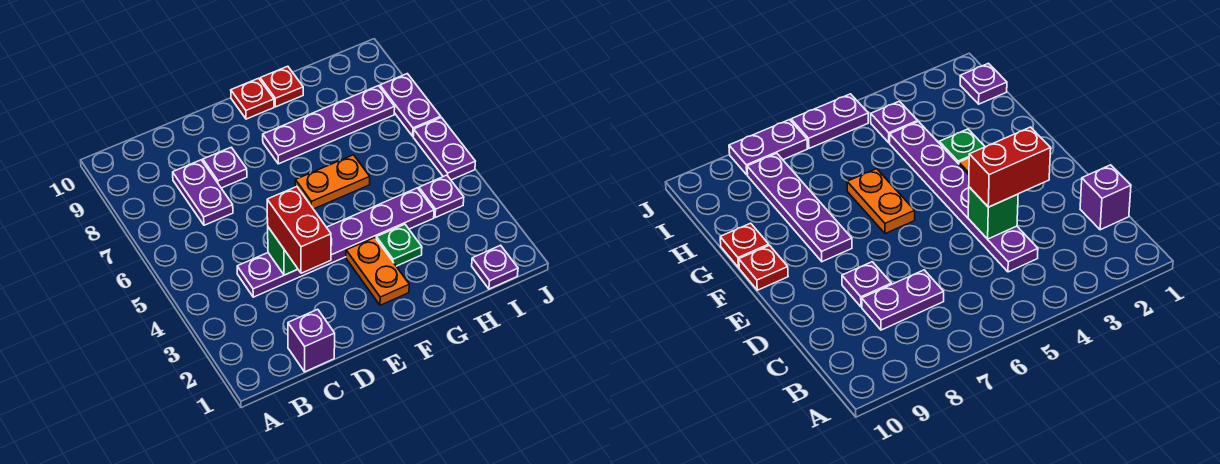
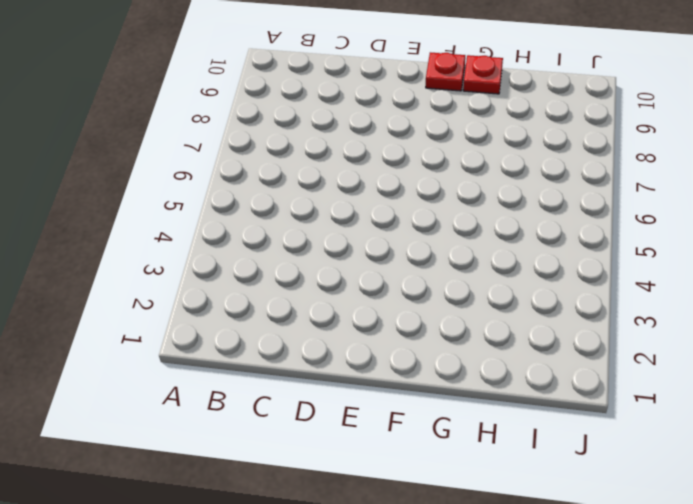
none -> purple 1x1 brick [288,309,335,372]
none -> purple 1x6 plate [237,188,434,297]
none -> purple 1x2 plate [173,160,233,225]

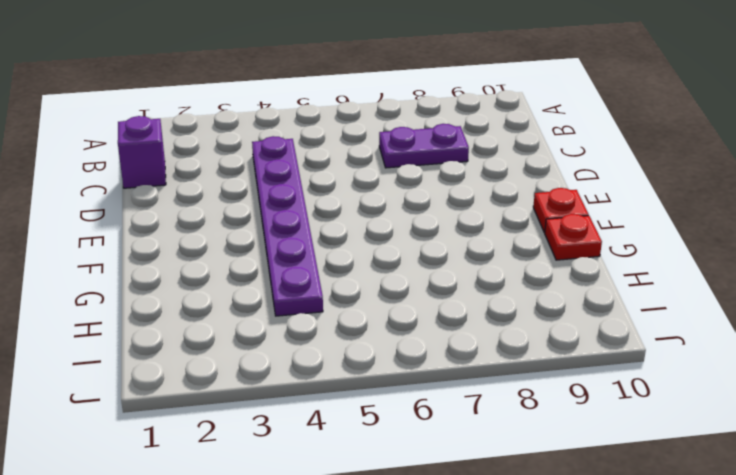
none -> purple 1x1 plate [203,147,247,188]
none -> orange 1x2 plate [346,238,409,305]
none -> orange 1x2 plate [295,155,370,209]

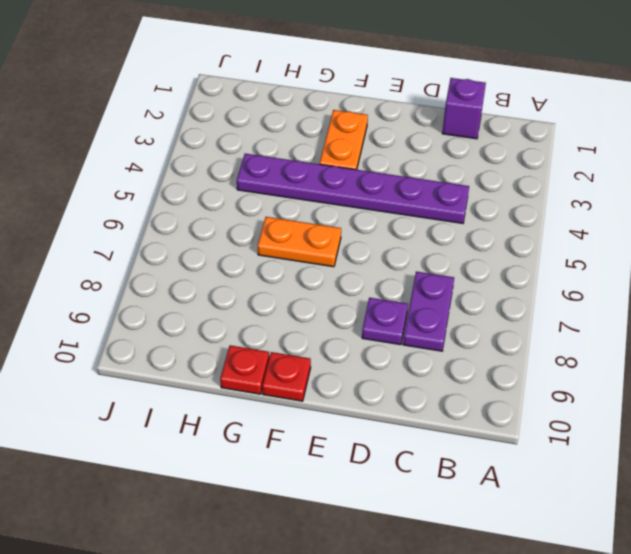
none -> purple 1x4 plate [263,86,395,164]
none -> green 1x1 plate [376,224,422,266]
none -> purple 1x1 plate [472,245,518,289]

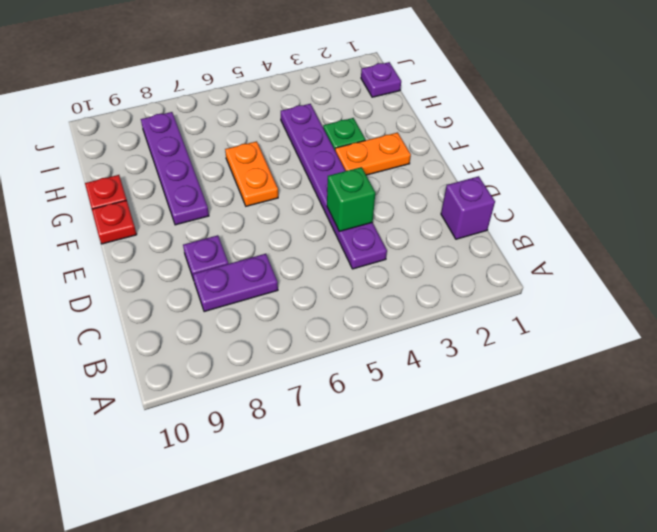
none -> purple 1x1 plate [419,175,464,218]
none -> purple 1x2 plate [413,117,475,180]
none -> purple 1x2 plate [380,74,441,136]

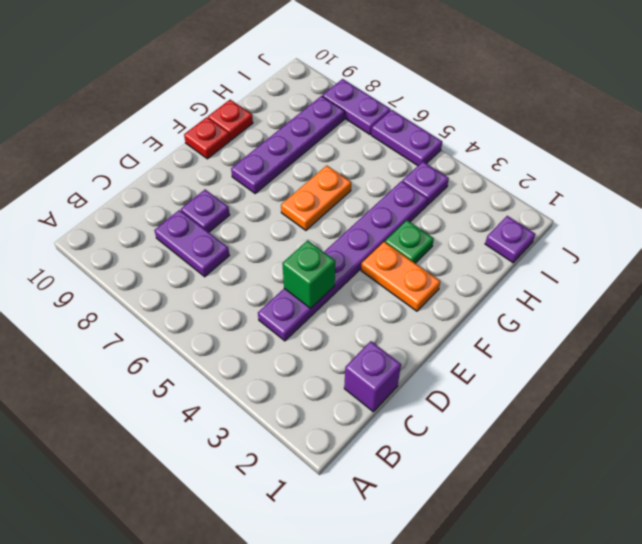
none -> red 1x2 brick [267,187,331,273]

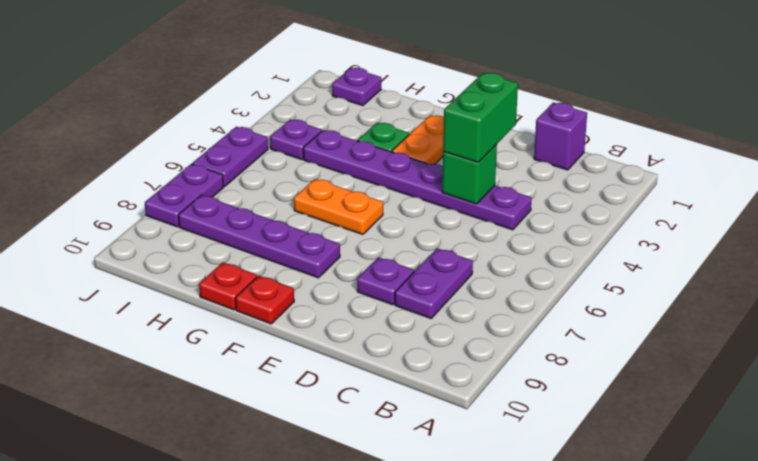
green 1x2 brick [443,73,518,162] -> red 1x2 brick [267,187,331,273]

